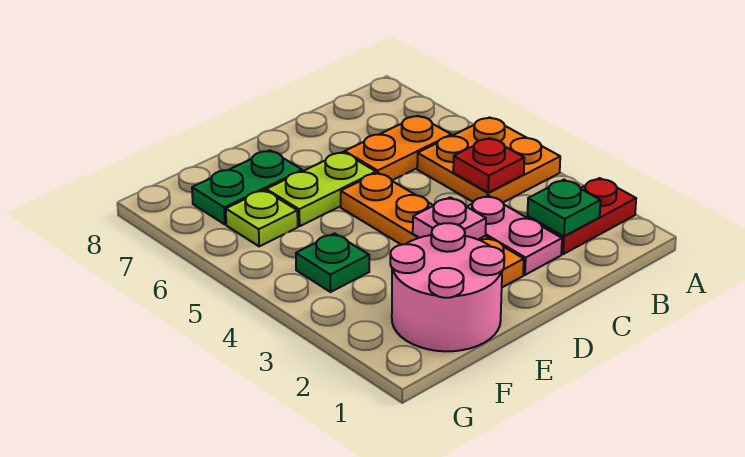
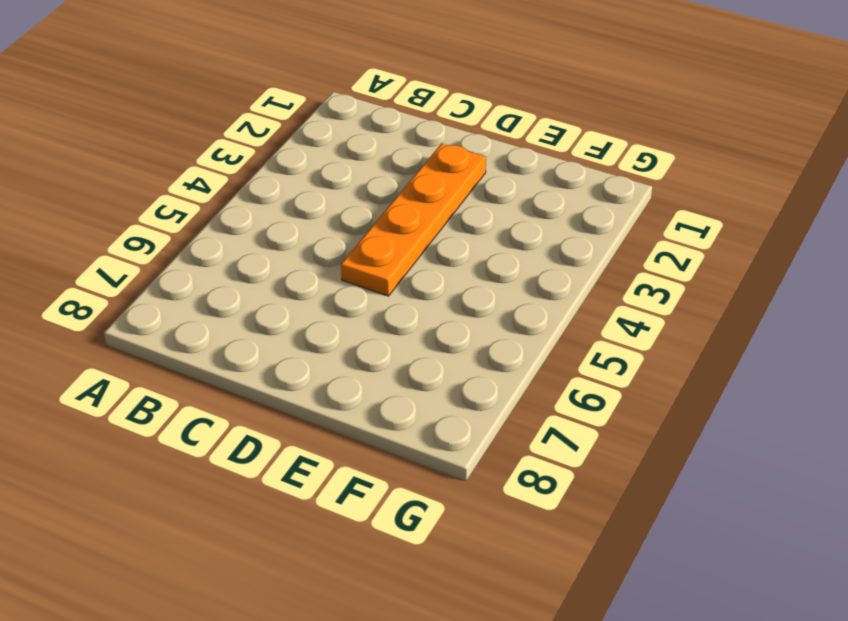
none -> red 1x2 plate [527,178,636,254]
none -> orange 2x2 plate [417,117,560,202]
none -> orange 1x2 plate [345,116,451,181]

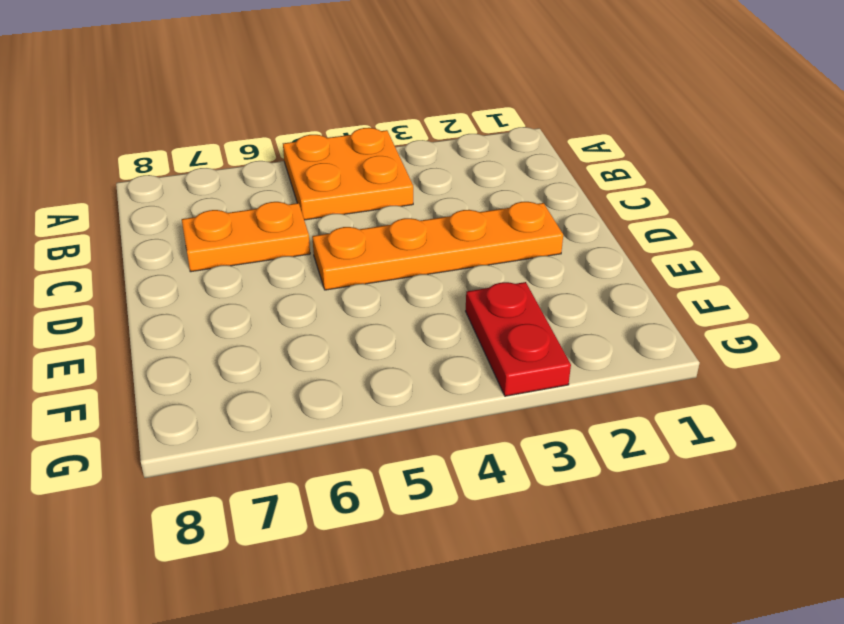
orange 1x2 plate [182,202,310,272] -> orange 1x2 plate turned to [345,116,451,181]
red 1x2 plate [466,282,571,396] -> red 1x2 plate moved to [527,178,636,254]
none -> pink 1x2 plate [467,196,562,275]
none -> lime 1x2 plate [266,152,376,226]
none -> pink 2x2 round brick [390,223,504,351]

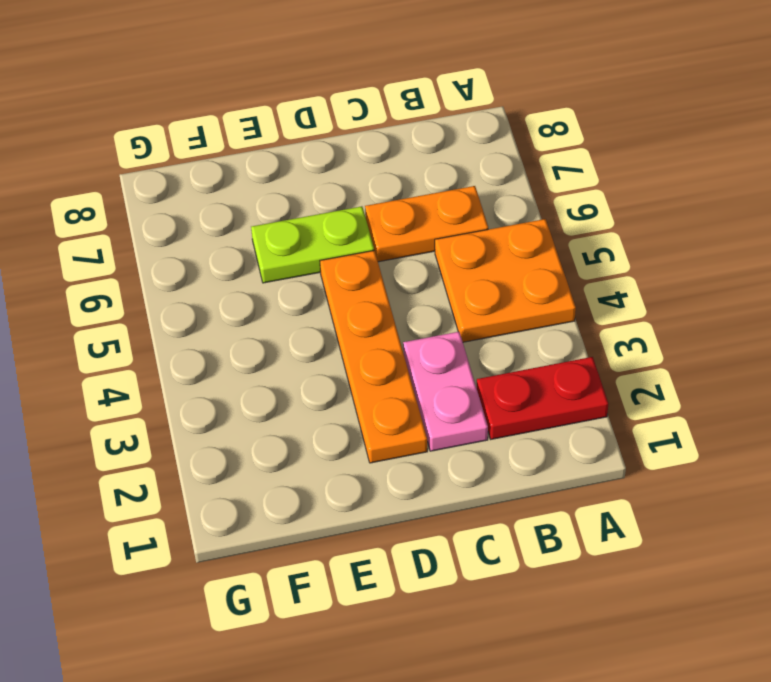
none -> pink 2x2 round brick [390,223,504,351]
none -> green 1x2 plate [192,150,302,224]
none -> green 1x1 plate [296,233,369,292]

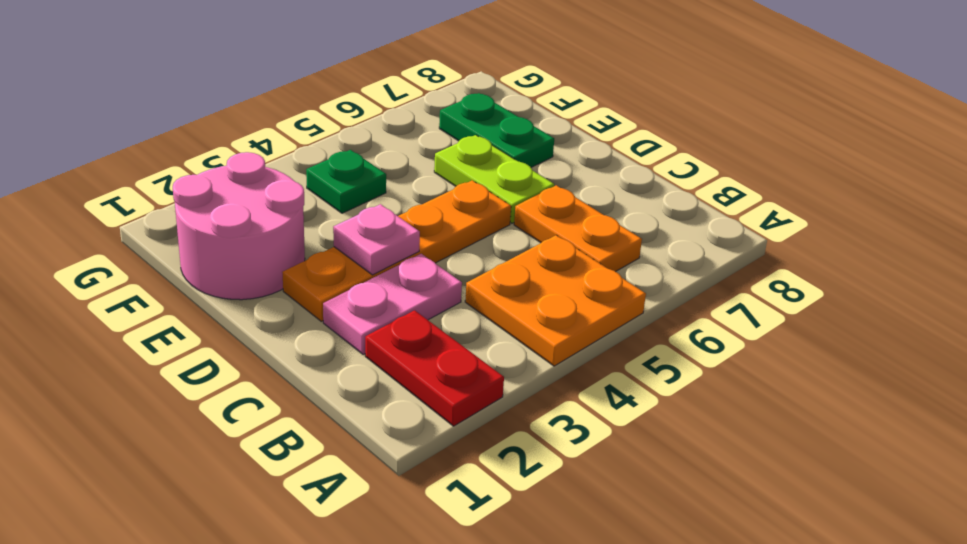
none -> lime 1x1 plate [226,190,298,246]
none -> green 1x1 plate [527,180,601,236]
none -> red 1x1 plate [453,138,524,193]

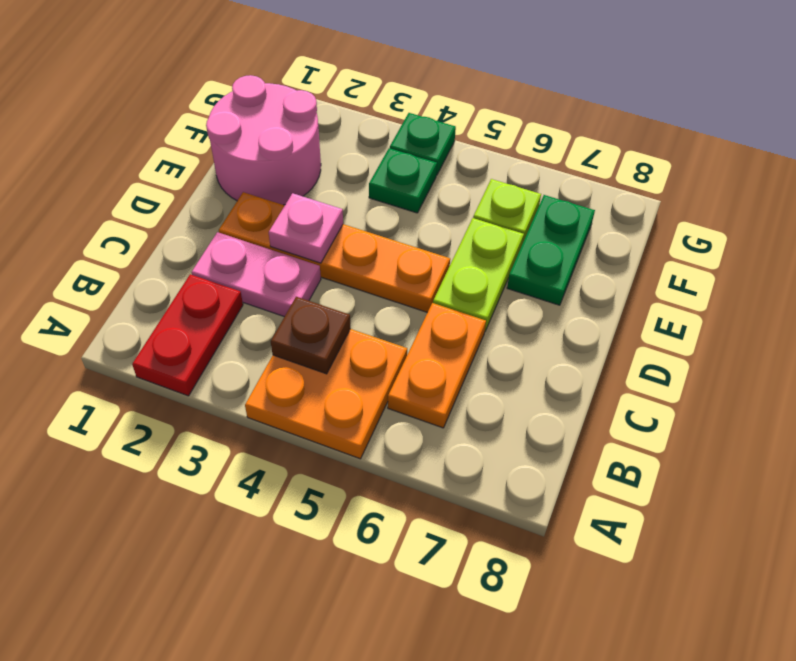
brown 1x1 plate [271,297,350,374] -> red 1x1 plate [453,138,524,193]
green 1x1 plate [390,113,456,175] -> green 1x1 plate moved to [527,180,601,236]

